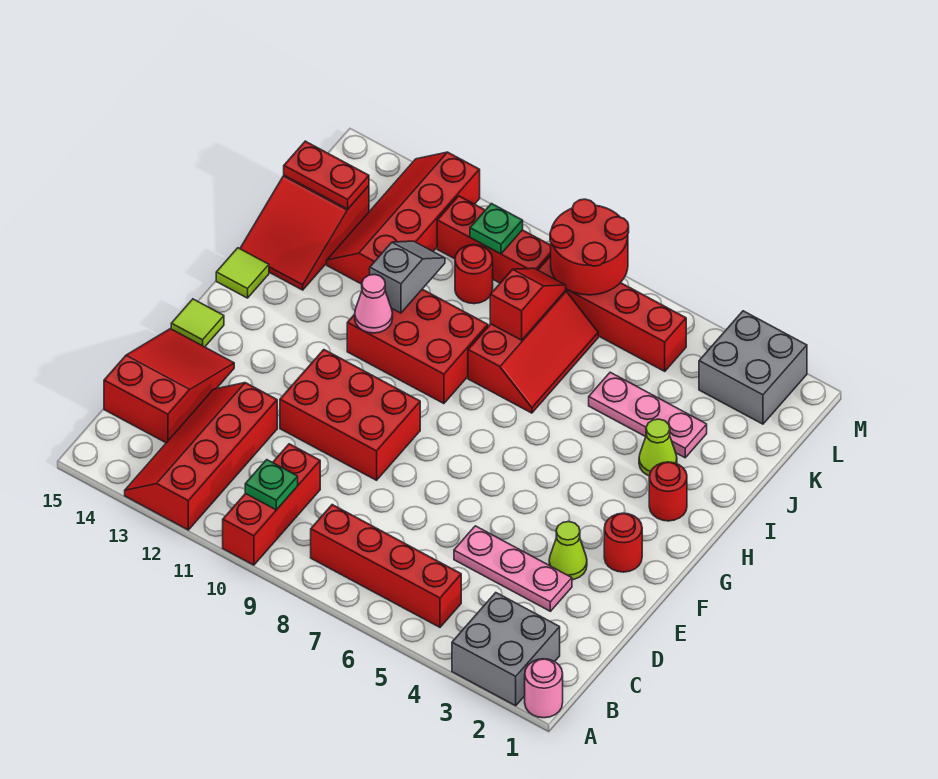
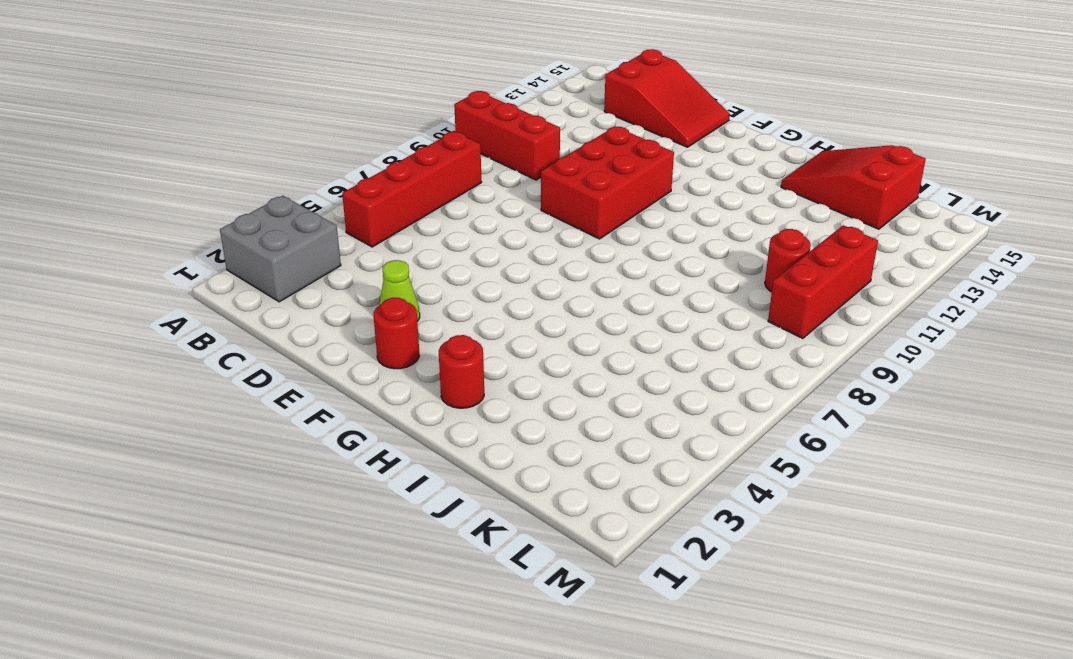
none -> pink 1x1 round brick [525,659,563,718]
none -> red 2x4 slope [125,383,277,530]
none -> pink 1x3 plate [454,526,572,611]
none -> lime 1x1 tile [171,299,224,347]

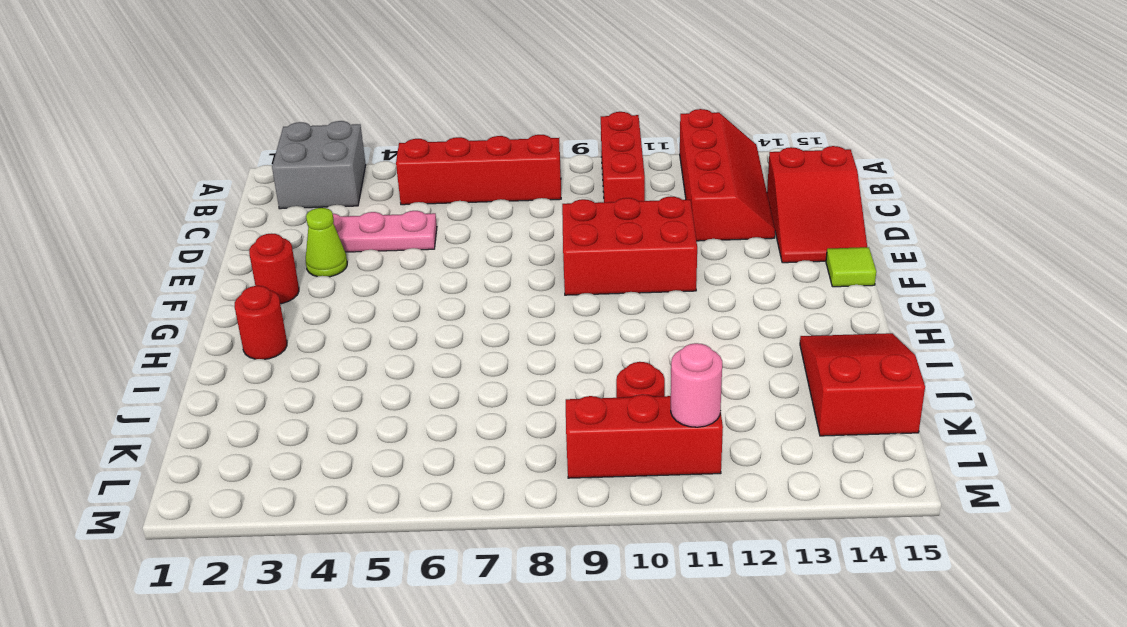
pink 1x1 round brick [671,343,722,427] -> pink 1x1 round brick moved to [525,659,563,718]
none -> red 2x3 brick [347,289,488,404]
none -> lime 1x1 tile [216,248,269,298]
none -> lime 1x1 cone [639,419,677,476]
none -> red 2x3 slope [468,291,598,413]

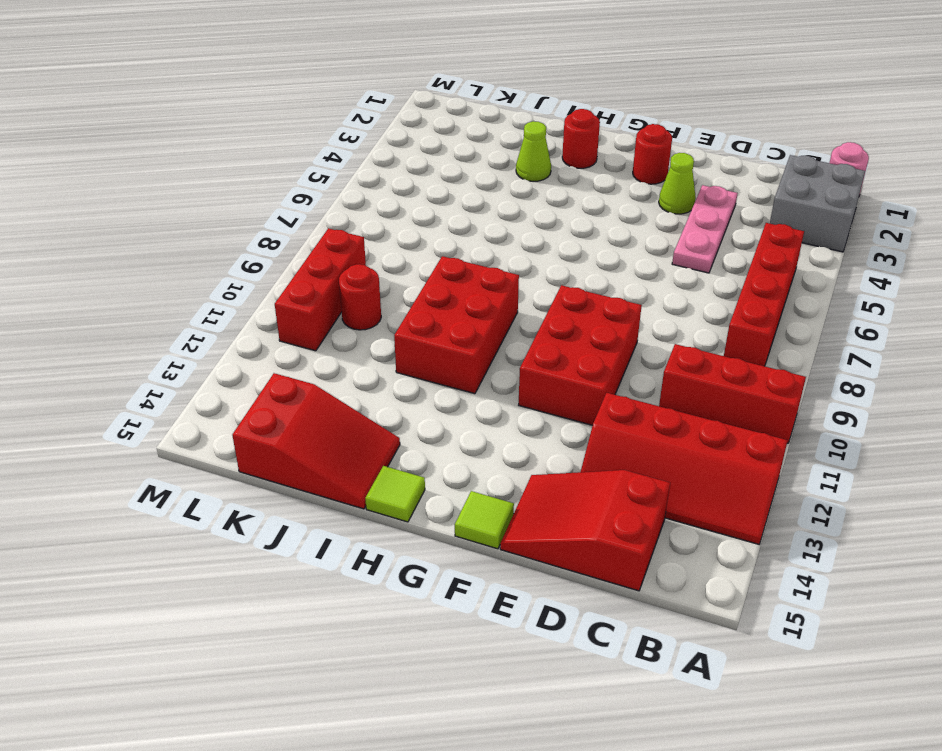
none -> red 2x3 slope [468,291,598,413]
none -> pink 1x3 plate [589,372,707,458]
none -> red 2x4 slope [327,152,480,284]
none -> grey 2x2 brick [699,311,807,424]

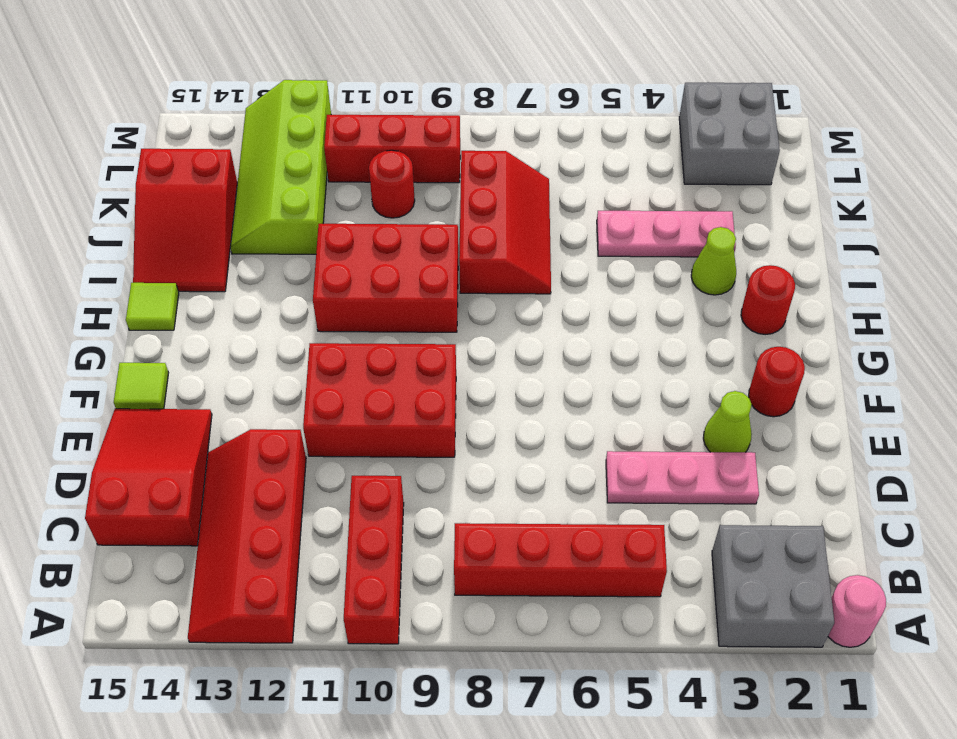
lime 2x4 slope [230,80,331,254] -> red 2x4 slope [327,152,480,284]
none -> red 1x4 brick [538,256,686,371]
none -> green 1x1 plate [245,460,298,510]
none -> pink 1x1 cone [355,274,393,333]
none -> grey 1x2 slope [370,241,445,313]

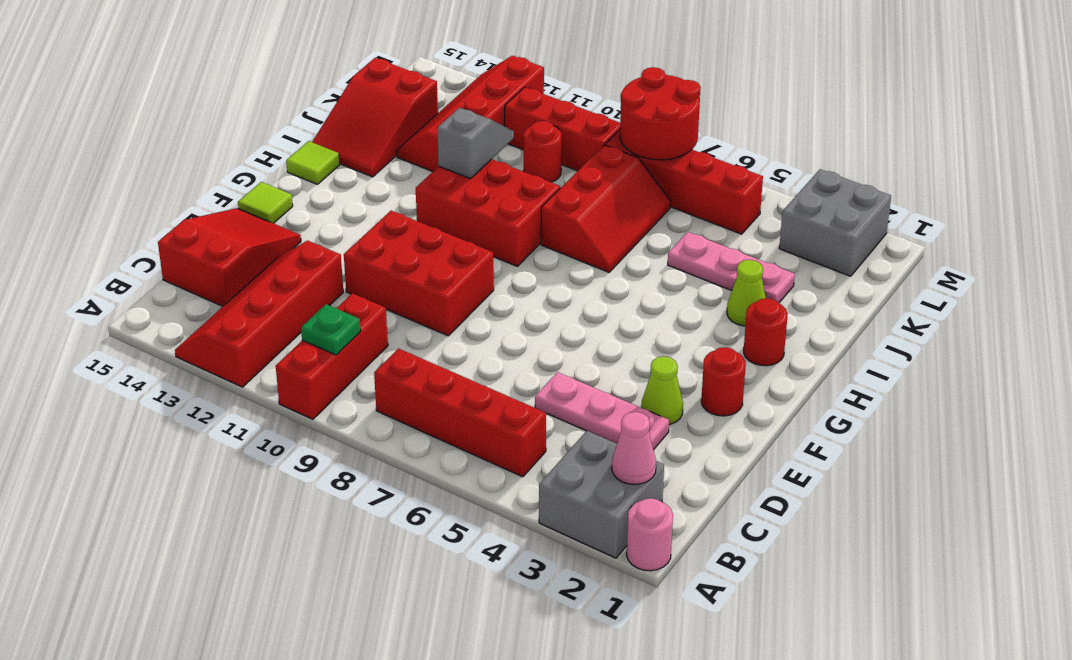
pink 1x1 cone [612,412,656,484] -> pink 1x1 cone moved to [355,274,393,333]
none -> red 1x2 slope [490,268,566,340]
none -> red 1x2 plate [284,141,369,209]
none -> green 1x1 plate [470,204,523,254]

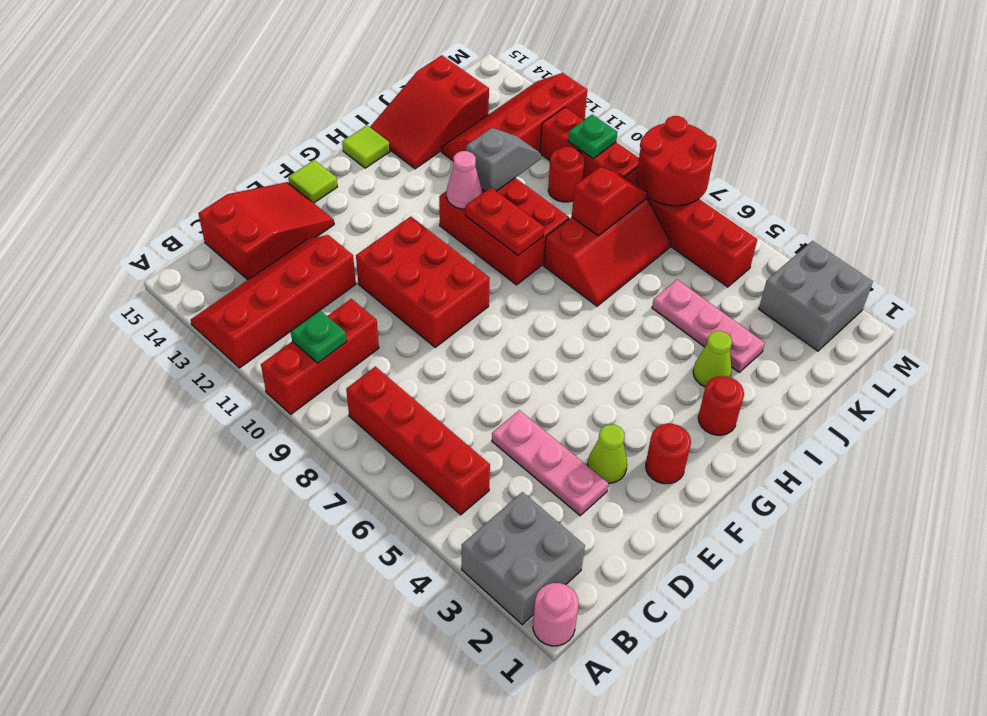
red 1x2 plate [465,188,544,255] -> red 1x2 plate moved to [284,141,369,209]

